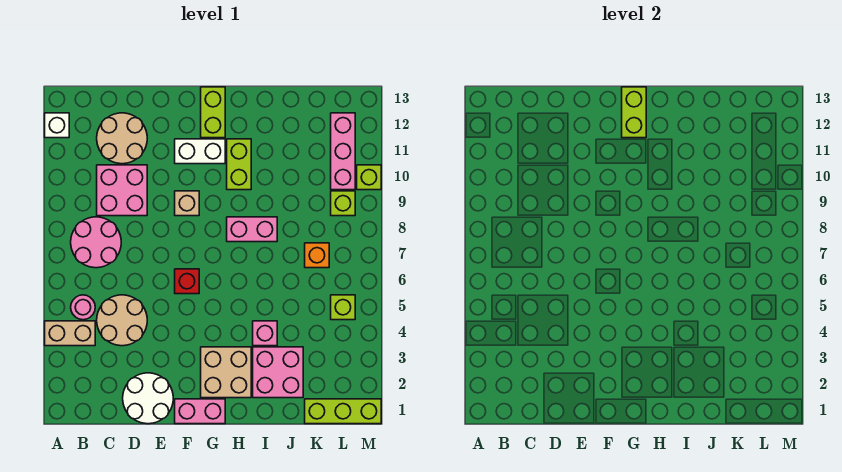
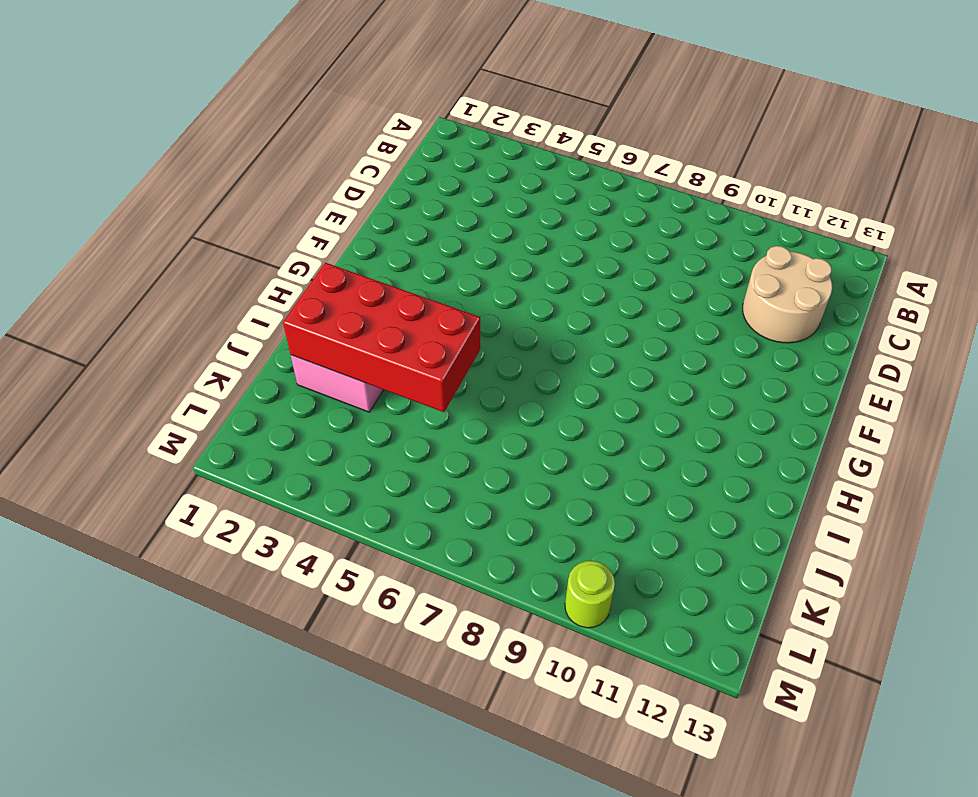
red 2x4 brick [283,263,480,412] -> none
lime 1x1 round brick [565,561,615,628] -> lime 1x1 brick [357,165,381,190]
none -> tan 1x2 brick [45,321,95,346]
none -> white 1x1 brick [45,113,69,138]
none -> pink 1x1 round brick [71,295,95,320]

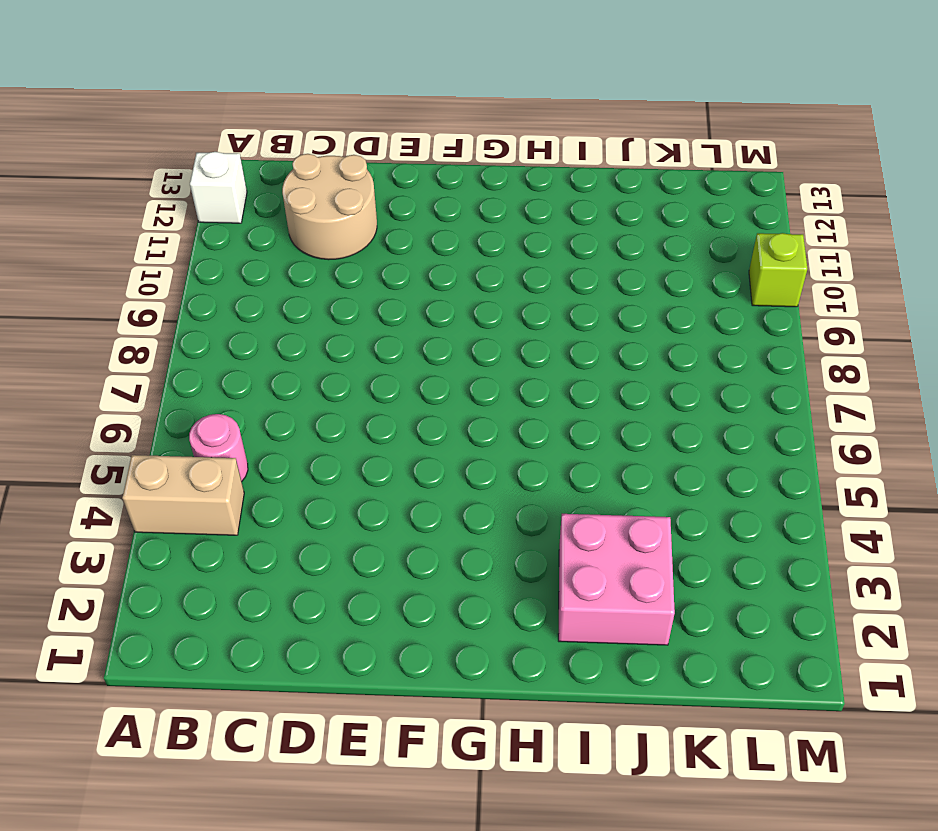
none -> pink 2x2 round brick [71,217,121,268]
none -> tan 2x2 round brick [97,295,147,346]
none -> pink 2x2 brick [97,165,147,216]

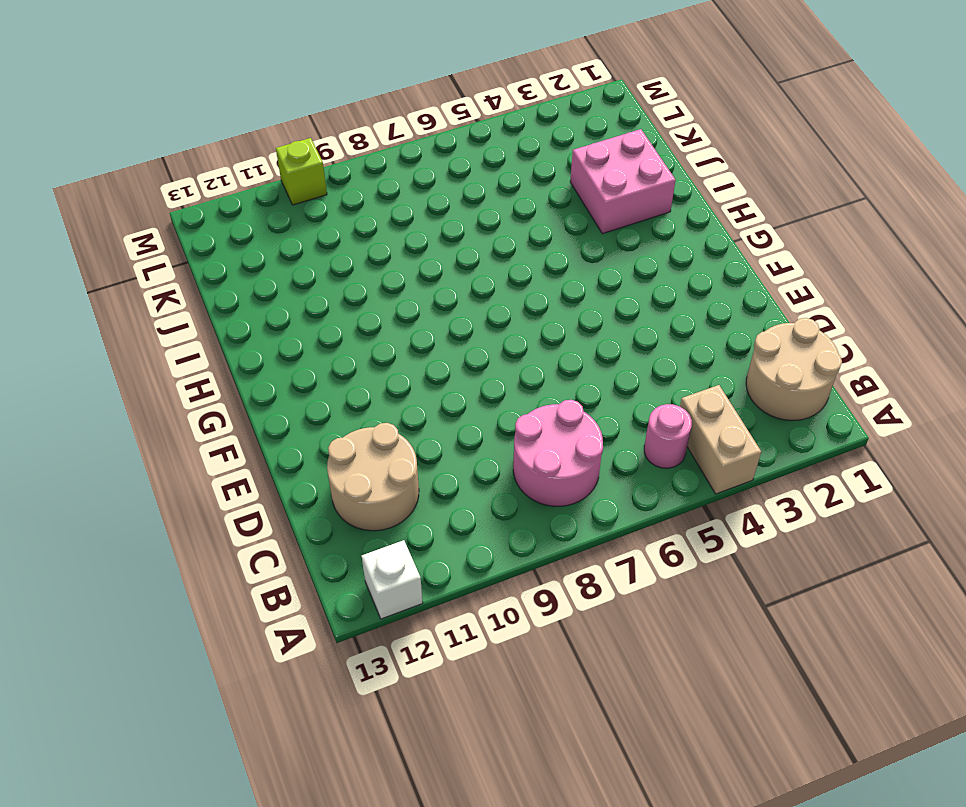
tan 2x2 round brick [746,318,842,420] -> tan 2x2 round brick moved to [97,295,147,346]
none -> pink 2x2 brick [97,165,147,216]
none -> white 2x2 round brick [123,373,173,424]
none -> pink 1x2 brick [175,399,225,424]

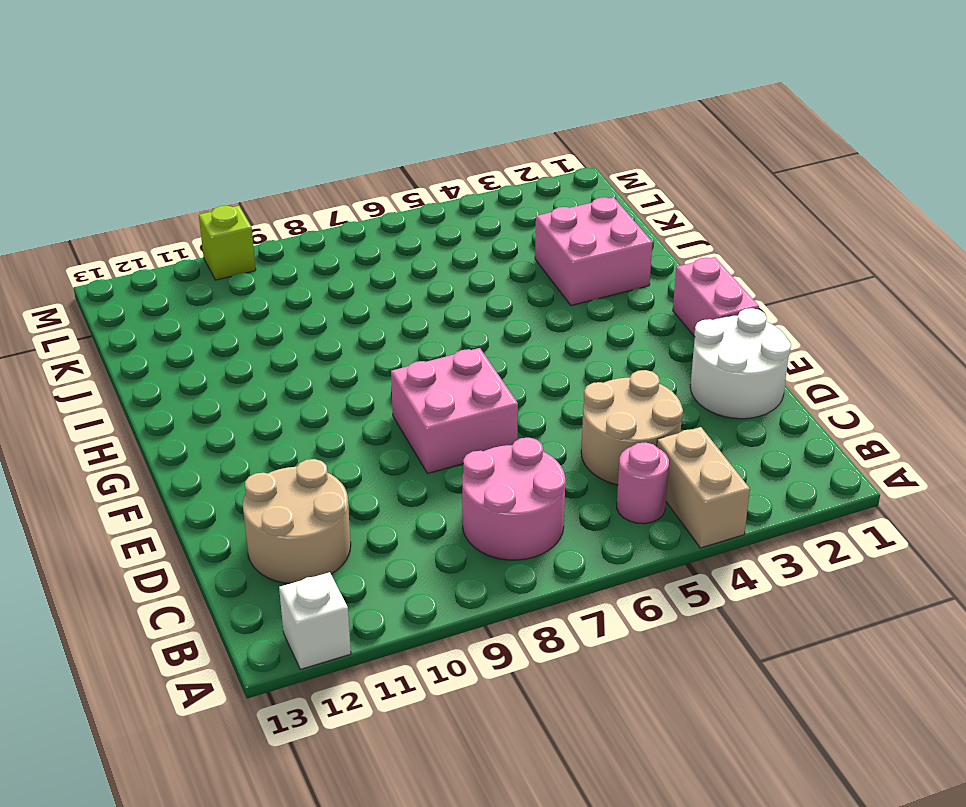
pink 2x2 brick [391,348,518,473] -> pink 2x2 brick moved to [97,165,147,216]
none -> red 1x1 brick [175,269,199,294]
none -> tan 1x1 brick [175,191,199,216]
none -> white 1x2 brick [175,139,225,164]

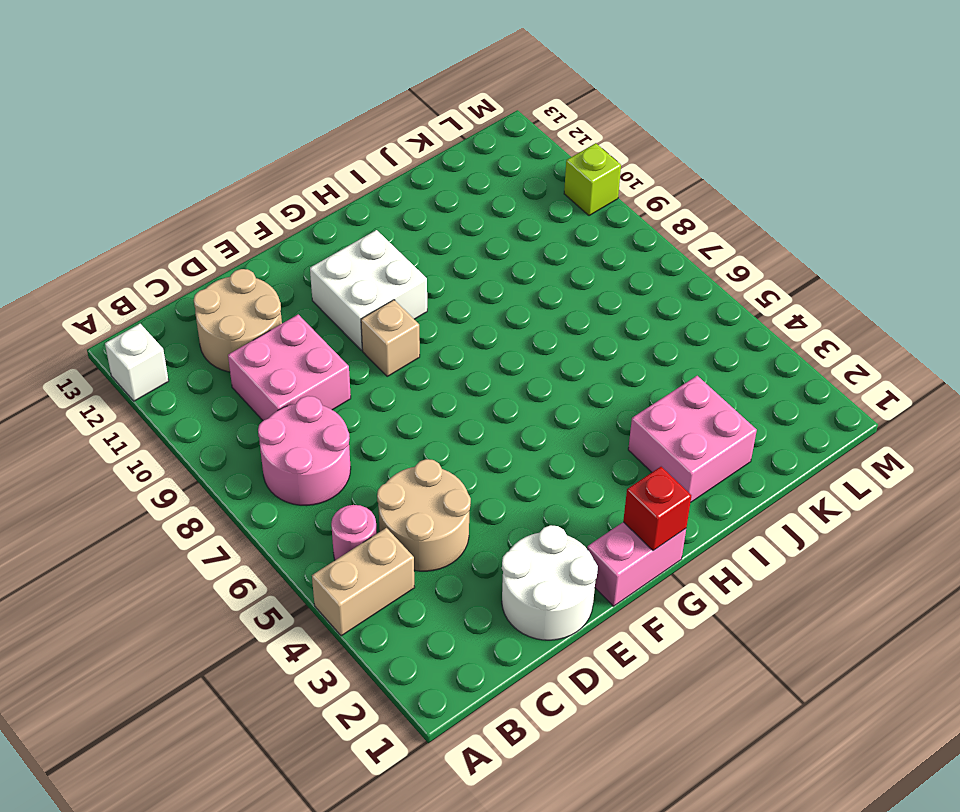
white 2x2 brick [310,230,427,350] -> white 1x2 brick [175,139,225,164]
red 1x1 brick [623,467,691,551] -> red 1x1 brick moved to [175,269,199,294]
none -> tan 2x2 brick [201,347,251,398]
none -> lime 1x2 brick [201,87,225,138]
none -> pink 1x2 brick [227,217,277,242]

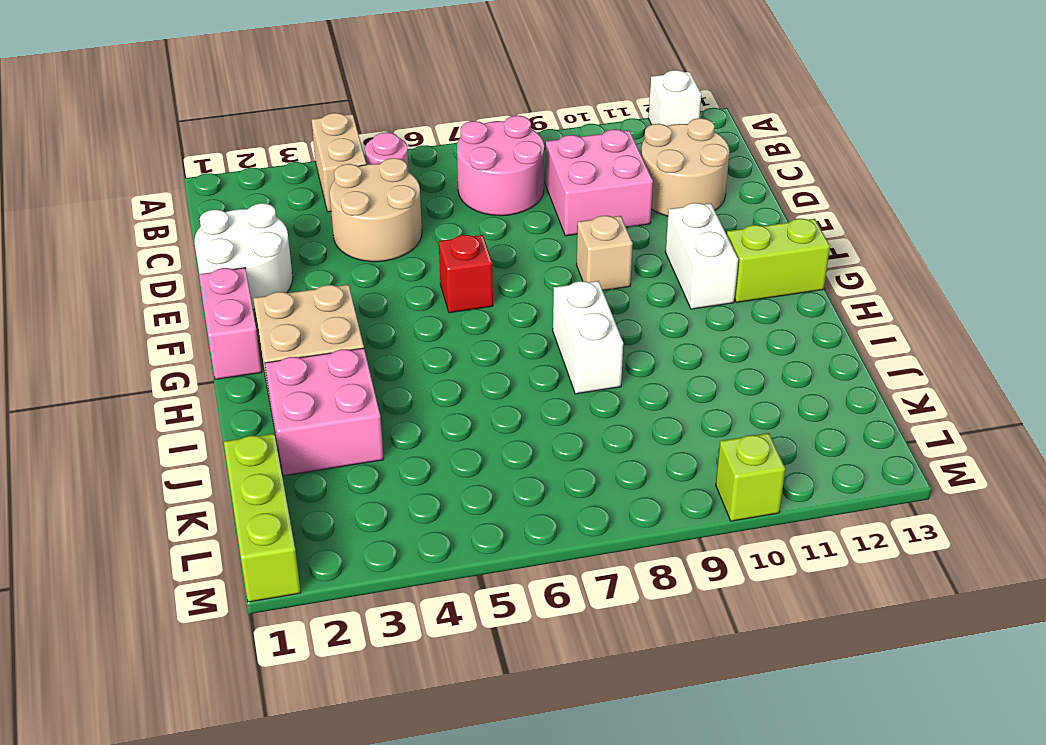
white 1x2 brick [553,281,623,394] -> pink 1x2 brick [227,217,277,242]
none -> lime 1x2 brick [227,139,251,190]
none -> pink 1x1 brick [253,321,277,346]
none -> orange 1x1 brick [305,243,329,268]

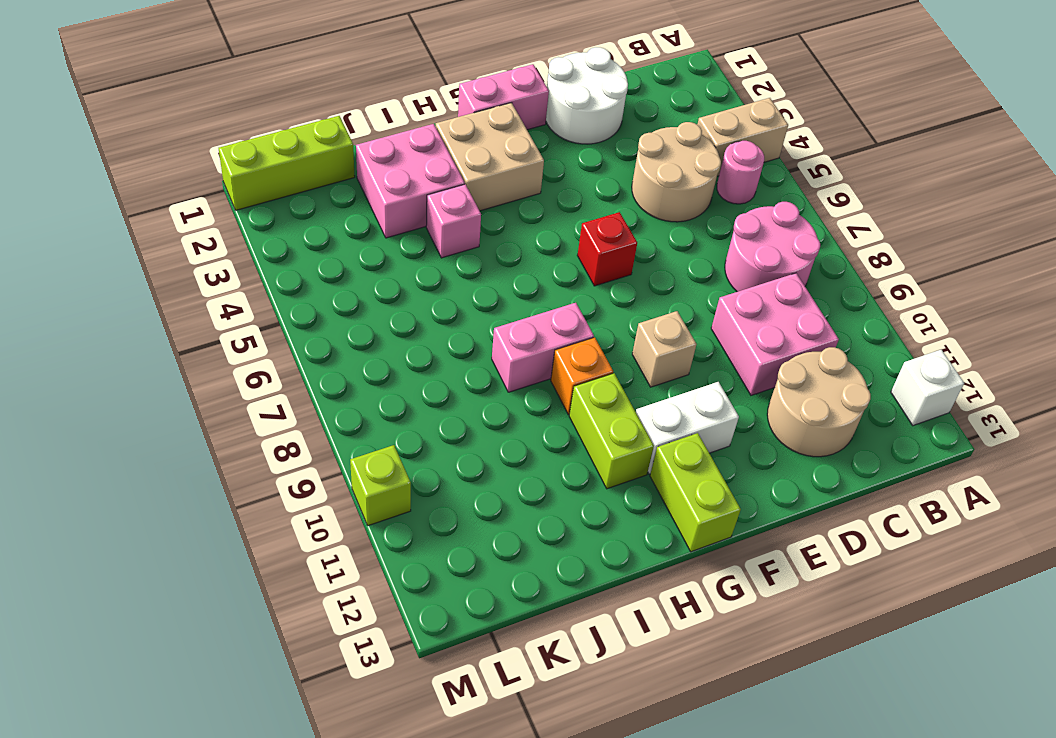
orange 1x1 brick [551,337,613,414] -> orange 1x1 brick moved to [305,243,329,268]
none -> lime 1x1 brick [331,295,355,320]
none -> lime 1x1 brick [331,191,355,216]
none -> pink 1x3 brick [331,113,355,190]

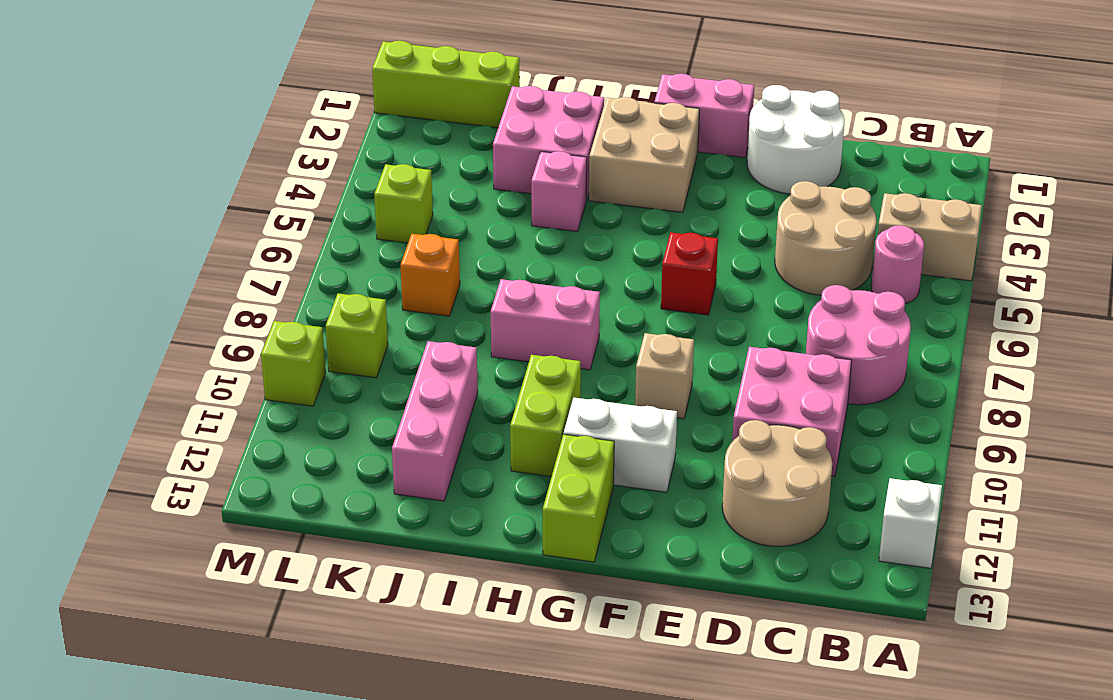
pink 1x3 brick [392,341,478,501] -> pink 1x3 brick moved to [331,113,355,190]
none -> lime 1x2 brick [622,87,646,138]

